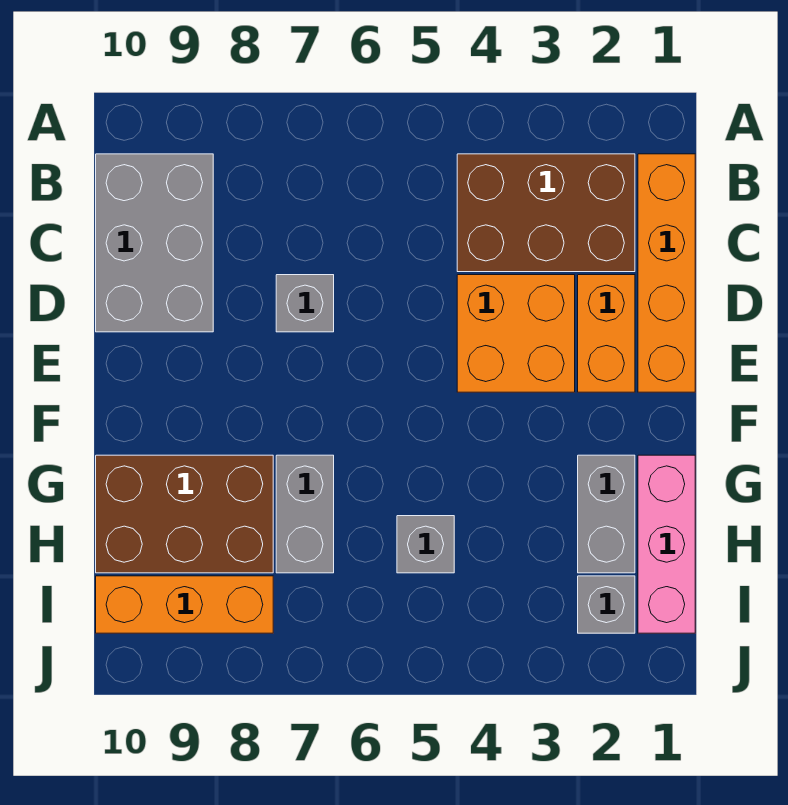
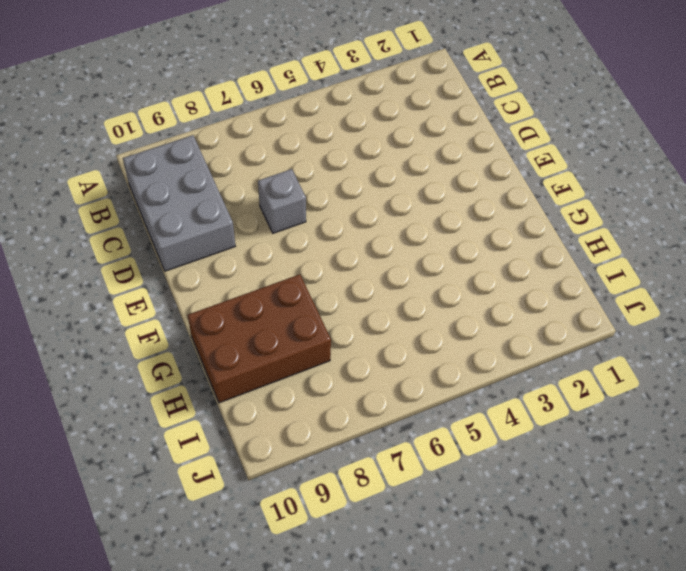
none -> orange 1x4 brick [638,154,695,392]
none -> brown 2x3 brick [457,154,635,272]
none -> orange 1x2 brick [578,275,635,392]

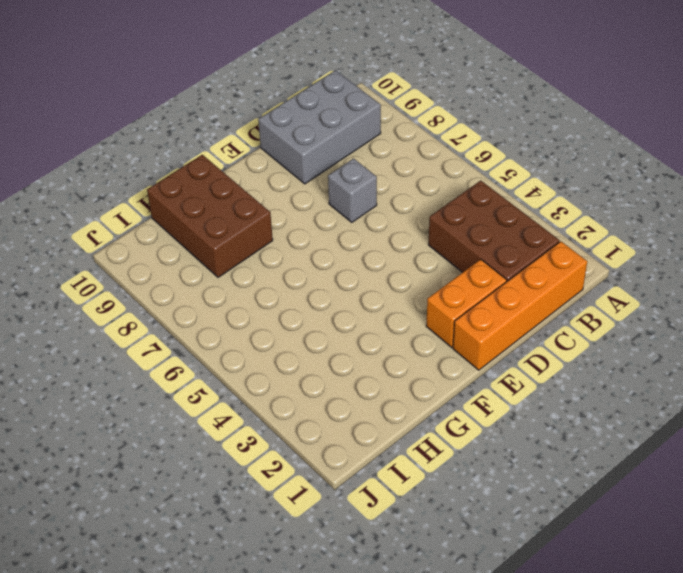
none -> orange 2x2 brick [457,275,575,392]
none -> pink 1x3 brick [638,455,695,633]
none -> grey 1x2 brick [578,455,635,573]

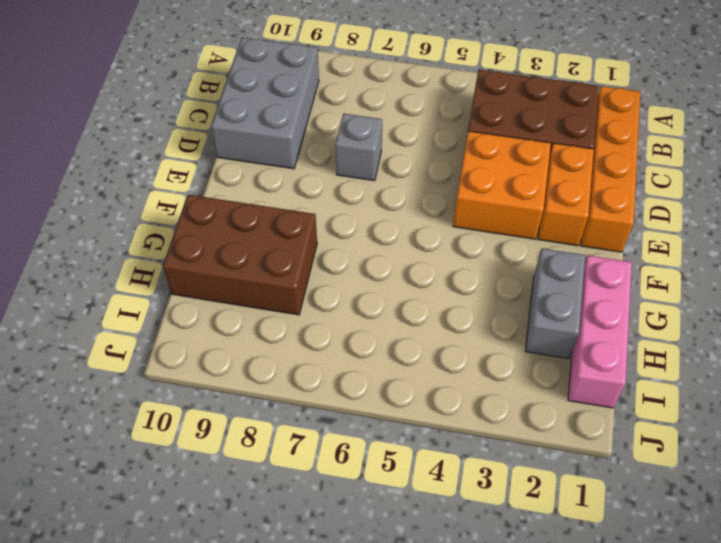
none -> grey 1x2 brick [276,455,334,573]
none -> grey 1x1 brick [397,516,454,573]
none -> grey 1x1 brick [578,576,635,633]

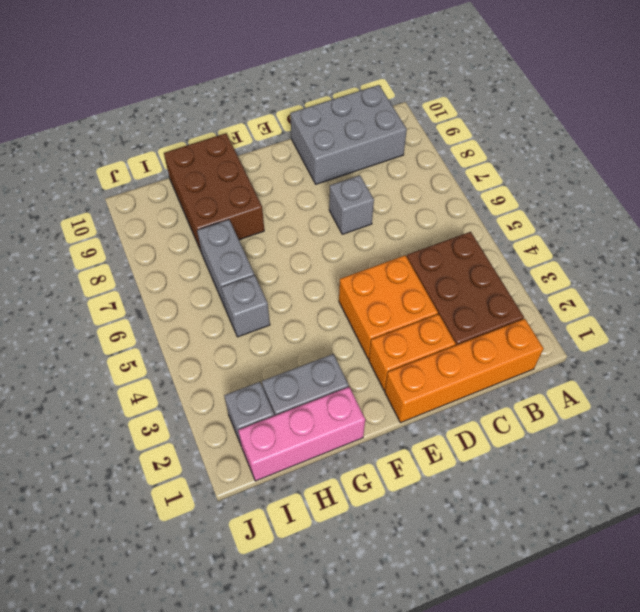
grey 1x2 brick [197,220,254,307] -> grey 1x2 brick turned to [276,455,334,573]
none -> orange 1x3 brick [96,576,273,633]

